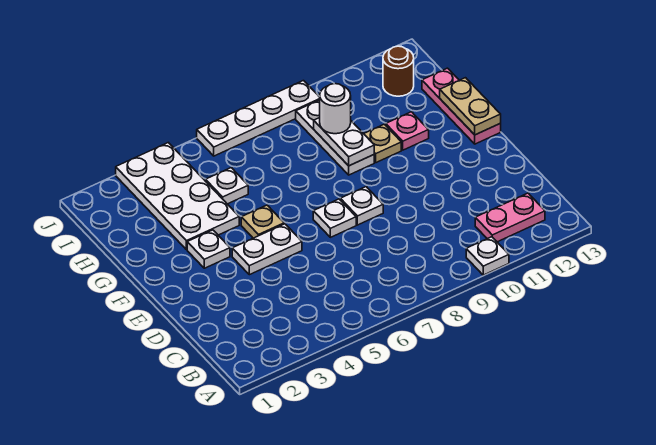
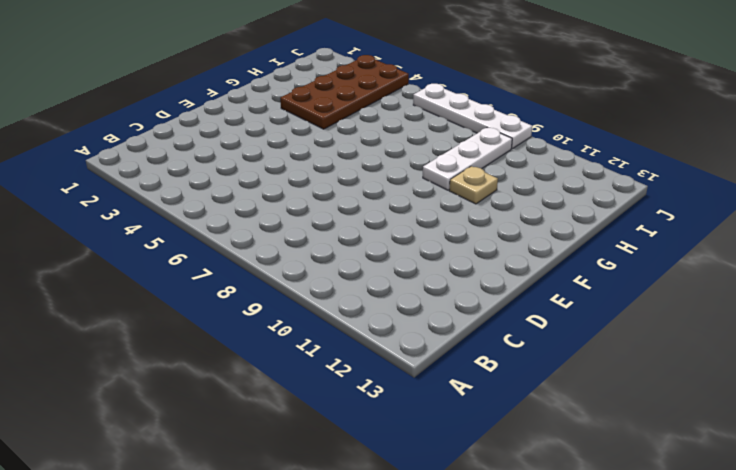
brown 2x4 plate [280,55,409,129] -> white 2x4 plate [116,143,239,250]
none -> white 1x1 plate [466,237,509,275]
none -> pink 1x2 plate [475,193,545,242]
none -> white 1x2 plate [232,224,302,275]

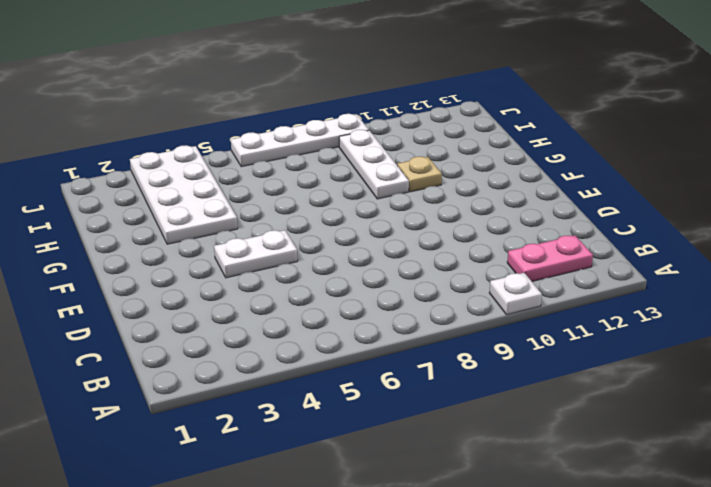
none -> white 1x1 plate [313,199,356,237]
none -> white 1x1 plate [340,187,383,225]
none -> white 1x1 plate [187,230,230,268]

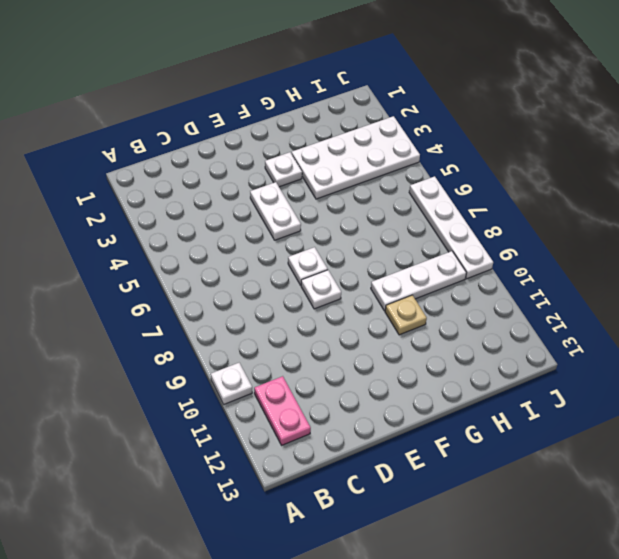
none -> tan 1x1 plate [241,205,284,238]
none -> pink 1x3 plate [422,68,501,144]
none -> pink 1x1 plate [386,112,429,150]

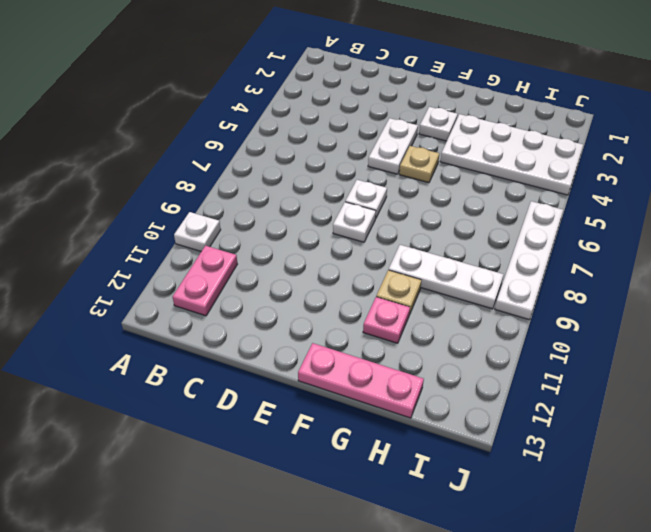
none -> white 1x1 plate [206,168,248,204]
none -> brown 1x1 round brick [383,46,414,96]
none -> tan 1x2 plate [440,78,501,135]

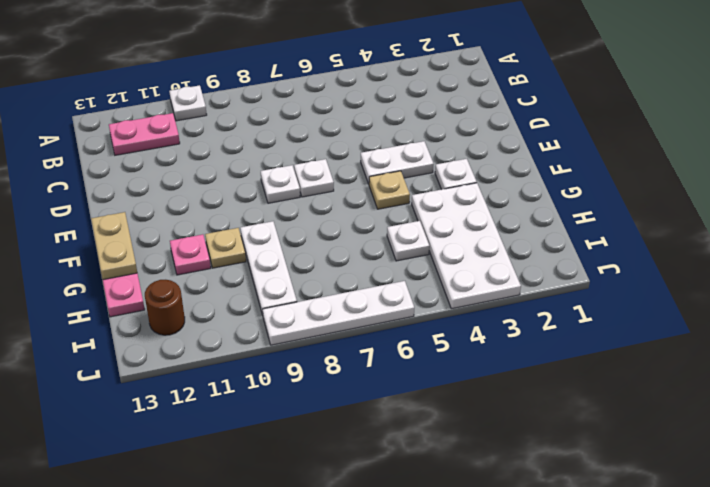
none -> white 1x2 plate [314,118,374,166]
none -> white 1x1 round brick [320,84,351,134]

